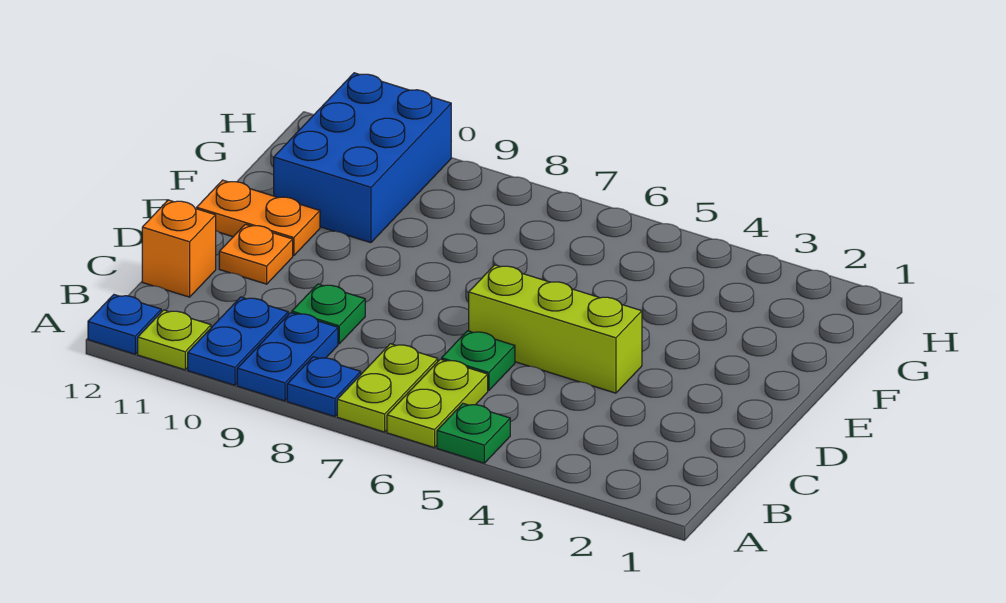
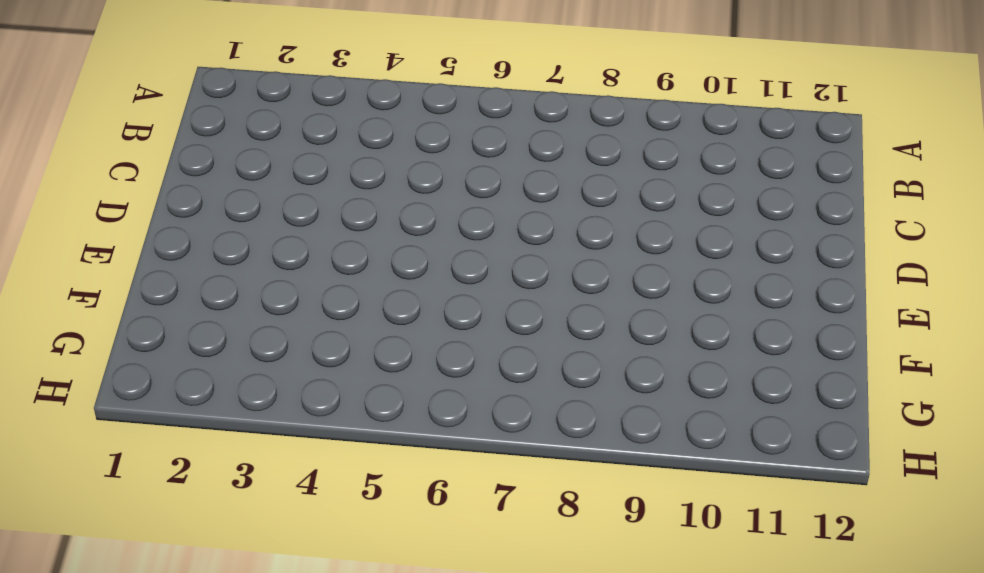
none -> green 1x1 plate [437,403,510,463]
none -> lime 1x2 plate [387,359,488,448]
none -> lime 1x2 plate [337,344,438,432]

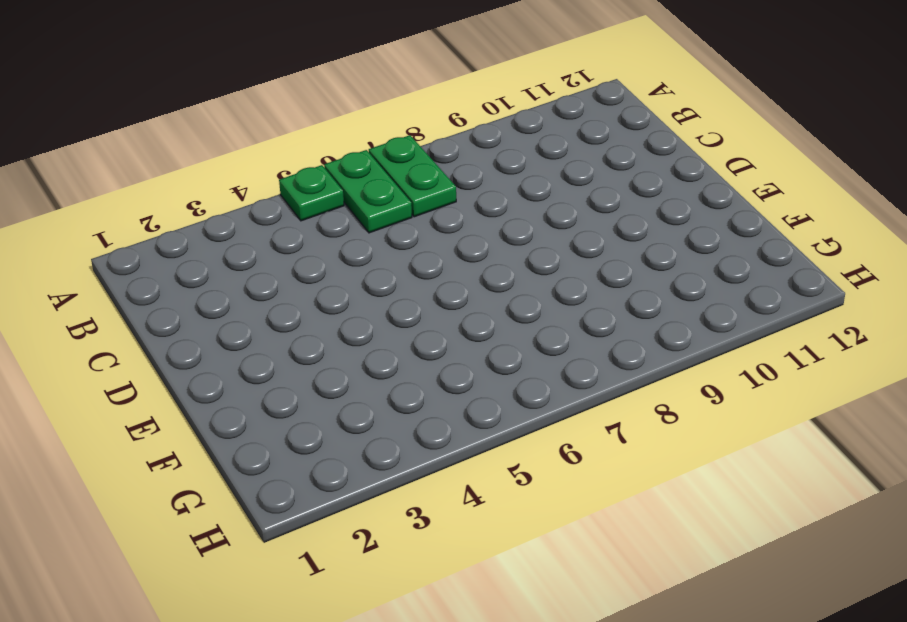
green 1x2 plate [324,150,412,233] -> lime 1x2 plate [387,359,488,448]
green 1x2 plate [369,135,456,217] -> lime 1x2 plate [337,344,438,432]
none -> blue 1x1 plate [287,357,361,417]
none -> blue 1x2 plate [237,313,338,401]
none -> blue 1x2 plate [188,297,288,385]

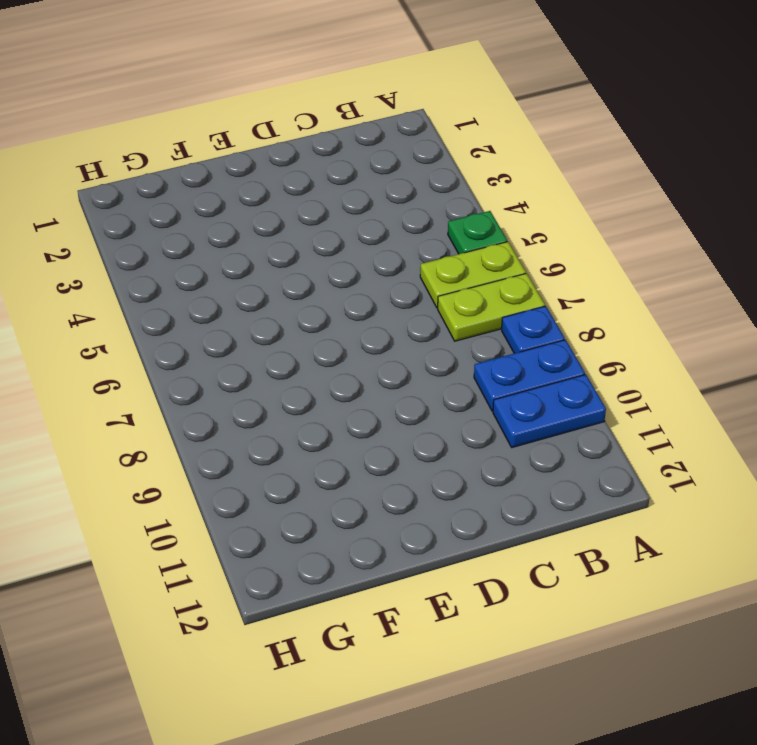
none -> lime 1x1 plate [138,310,211,370]
none -> blue 1x1 plate [88,295,161,354]
none -> green 1x1 plate [442,331,515,391]

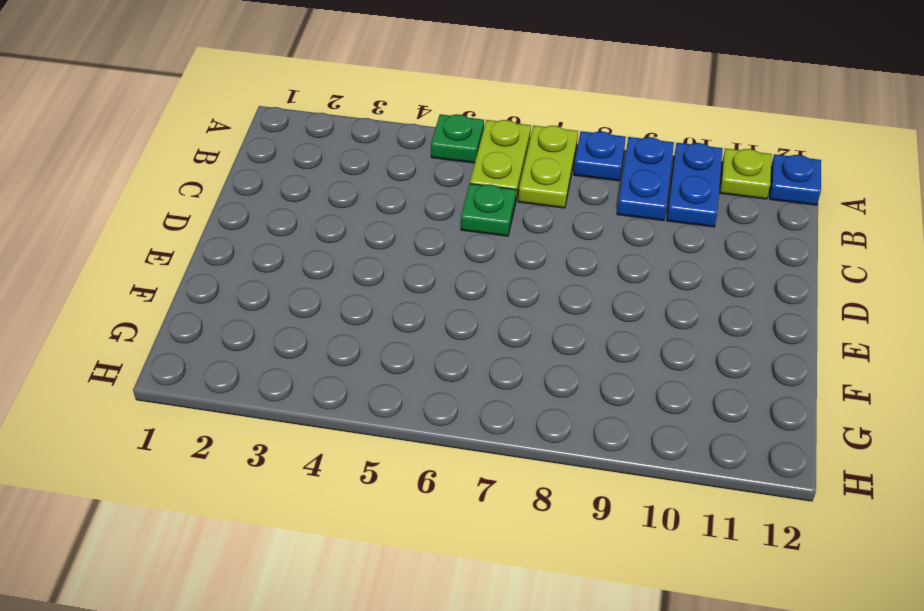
none -> green 1x1 plate [292,284,365,344]
none -> orange 1x1 brick [142,200,216,297]
none -> lime 1x3 brick [469,265,642,393]

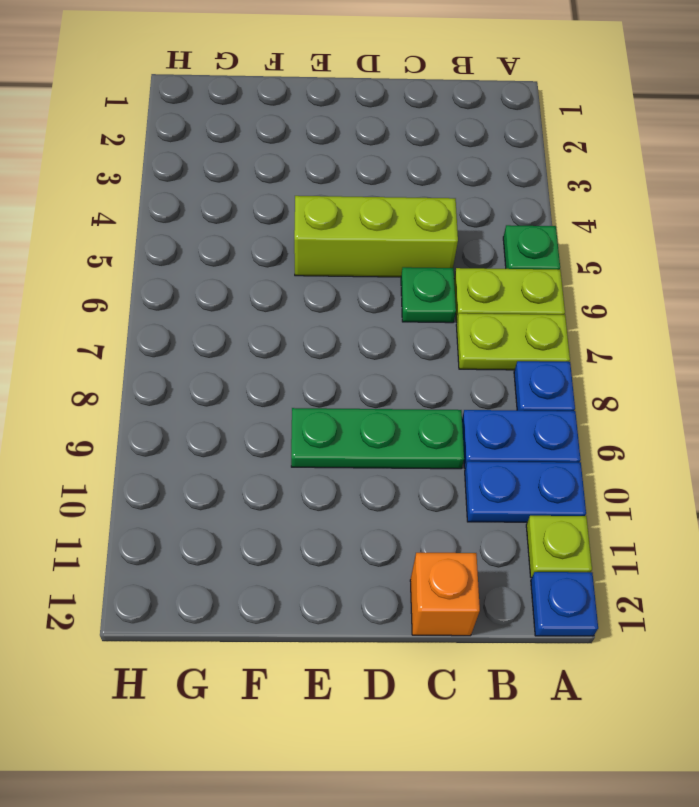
lime 1x3 brick [294,196,458,277] -> lime 1x3 brick turned to [469,265,642,393]
green 1x3 plate [291,408,464,469] -> green 1x1 plate [292,284,365,344]
none -> orange 1x1 plate [219,224,293,284]
none -> orange 1x2 plate [197,180,320,256]
none -> blue 2x3 brick [274,73,451,243]

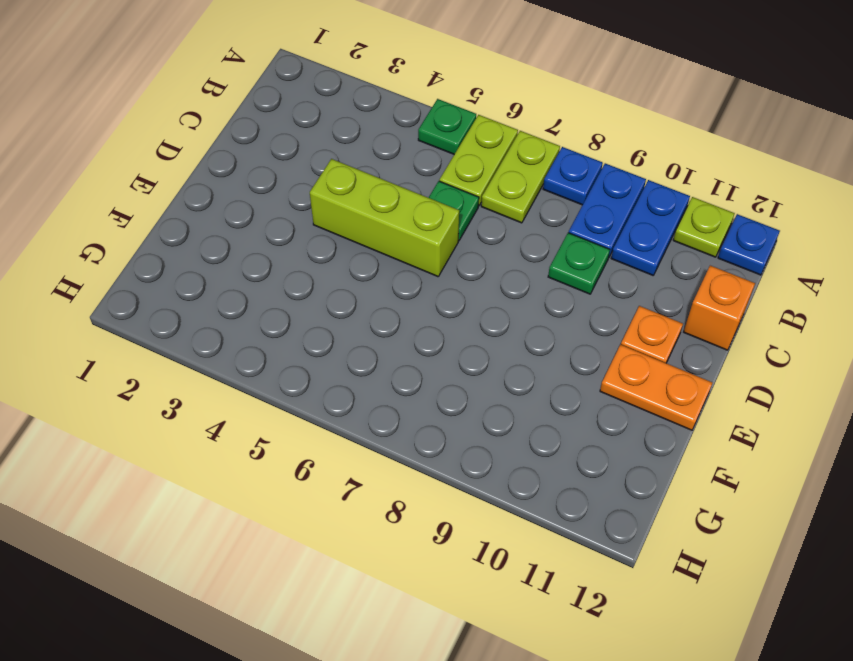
none -> blue 2x3 brick [274,73,451,243]

